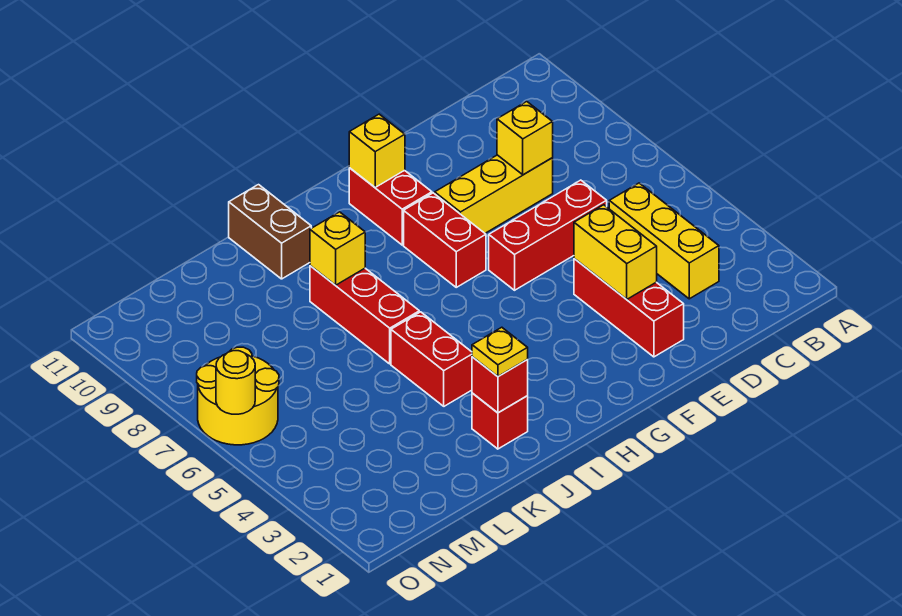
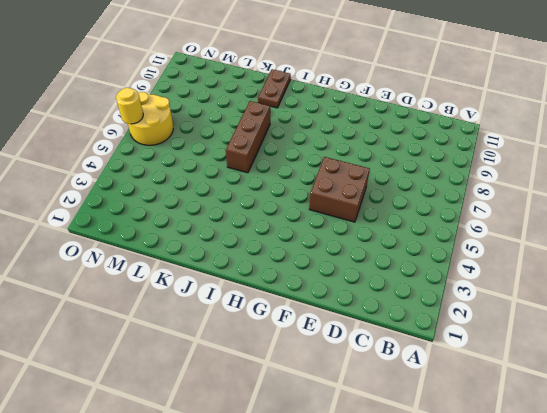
brown 2x2 brick [309,157,370,222] -> red 1x3 brick [489,180,607,290]
brown 1x3 brick [226,101,270,173] -> red 1x3 brick [310,266,419,364]
brown 1x2 plate [258,69,291,108] -> brown 1x2 brick [229,185,311,279]
none -> yellow 1x3 brick [609,183,719,299]
none -> yellow 1x3 brick [435,155,553,233]
none -> red 1x3 brick [574,259,684,357]

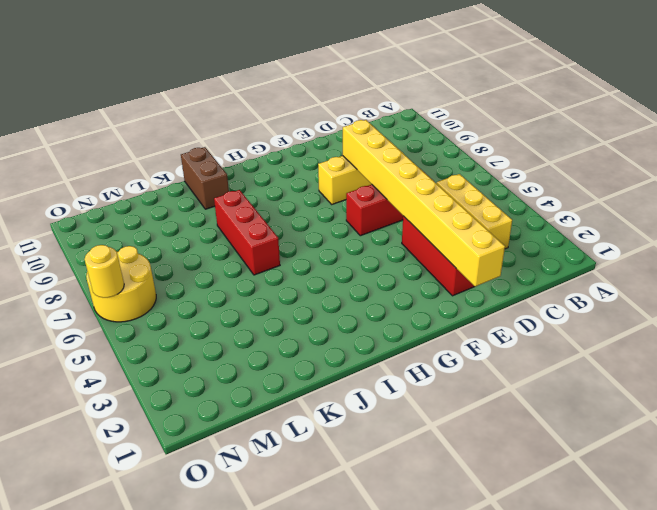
yellow 1x8 brick [343,120,505,287] -> yellow 1x2 brick [574,205,657,299]
none -> red 1x2 brick [404,193,486,287]
none -> red 1x2 brick [349,168,432,245]
none -> red 1x1 brick [472,393,528,449]

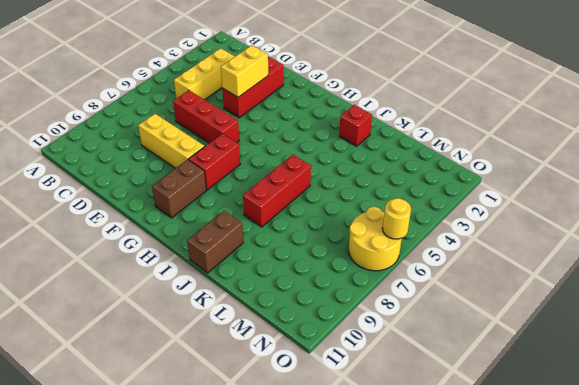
brown 1x2 brick [152,159,207,218] -> red 1x2 brick [349,168,432,245]
none -> red 1x2 brick [391,312,472,406]
none -> yellow 1x1 brick [497,101,553,175]
none -> yellow 1x1 brick [349,114,405,187]

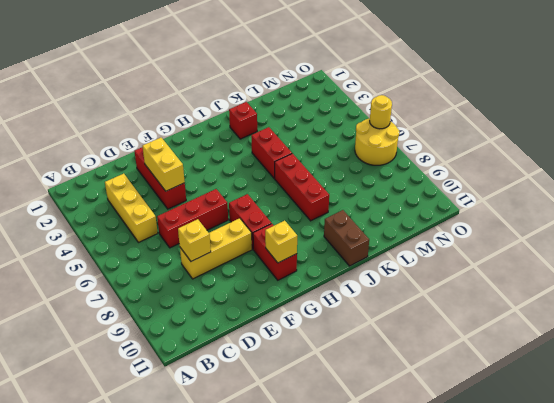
none -> red 1x1 brick [472,357,528,413]
none -> yellow 1x1 brick [310,212,365,285]
none -> yellow 1x1 plate [472,327,528,376]

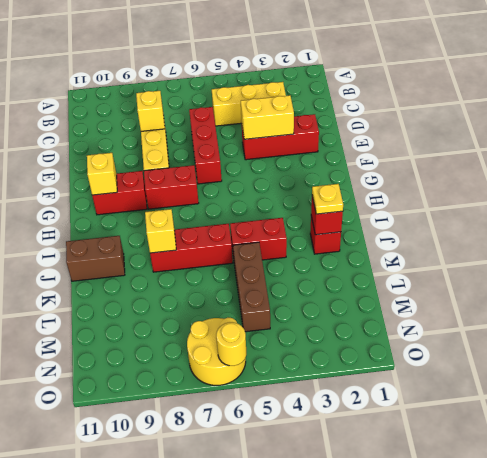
brown 1x3 brick [233,242,270,332] -> none

